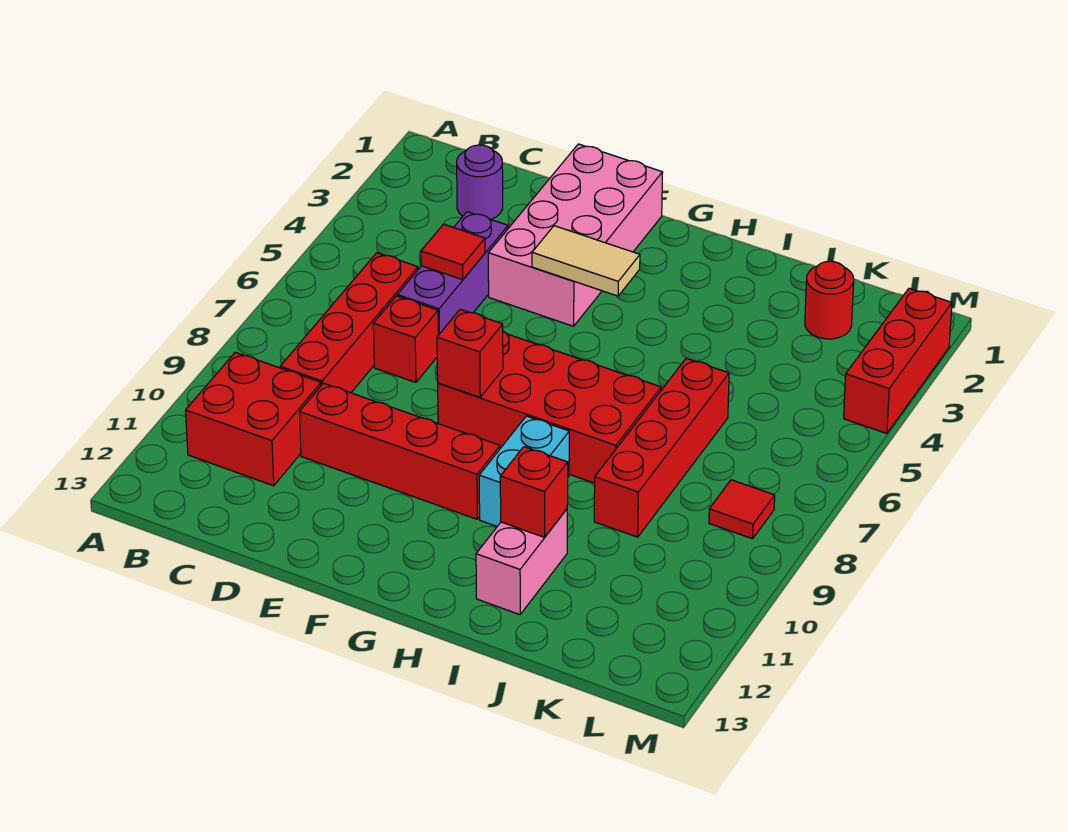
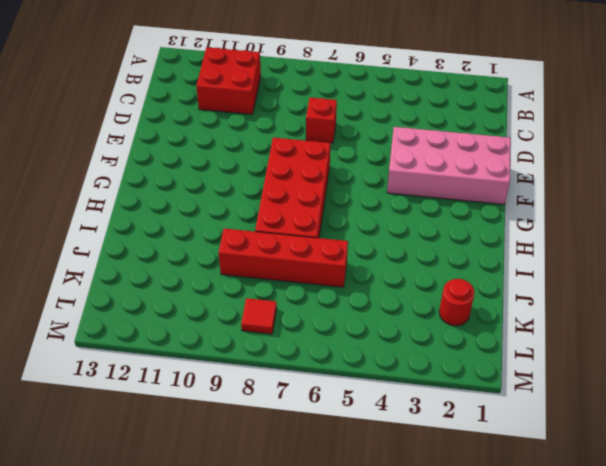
none -> purple 1x1 round brick [457,145,503,219]
none -> red 1x4 brick [280,253,418,393]
none -> purple 1x3 brick [397,212,508,335]

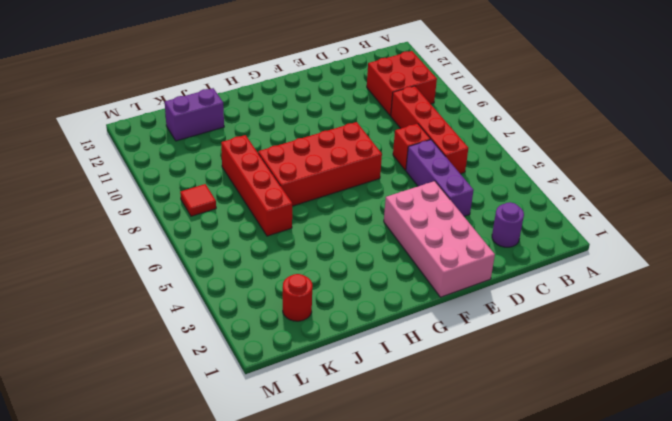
purple 1x2 brick [165,88,224,141] -> none
none -> red 1x4 brick [299,383,500,519]
none -> cyan 1x2 brick [479,416,569,526]
none -> pink 1x2 brick [476,509,567,615]

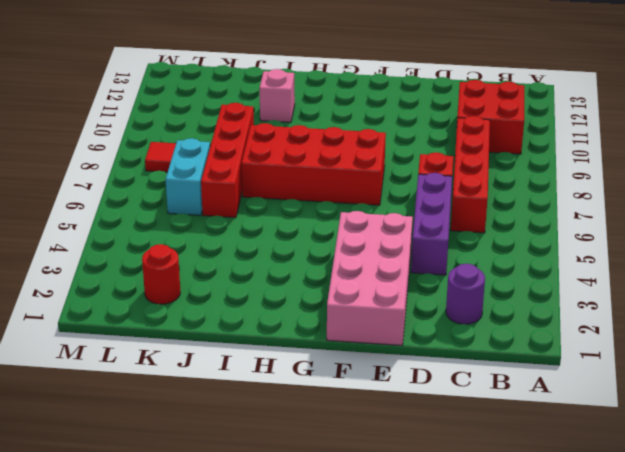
pink 1x1 brick [259,69,295,122] -> pink 1x2 brick [476,509,567,615]
cyan 1x2 brick [166,138,210,215] -> cyan 1x2 brick moved to [479,416,569,526]
none -> red 1x4 brick [299,383,500,519]
none -> red 1x3 brick [844,288,952,433]
none -> red 1x1 tile [421,224,485,280]

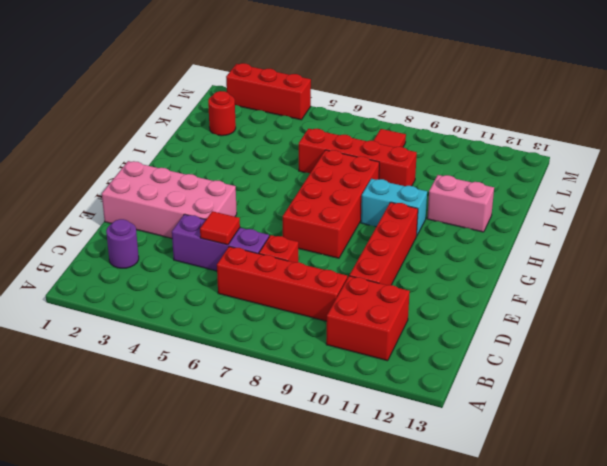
none -> tan 1x2 tile [532,226,640,296]
none -> red 1x1 brick [437,309,503,397]
none -> red 1x1 brick [500,447,568,537]

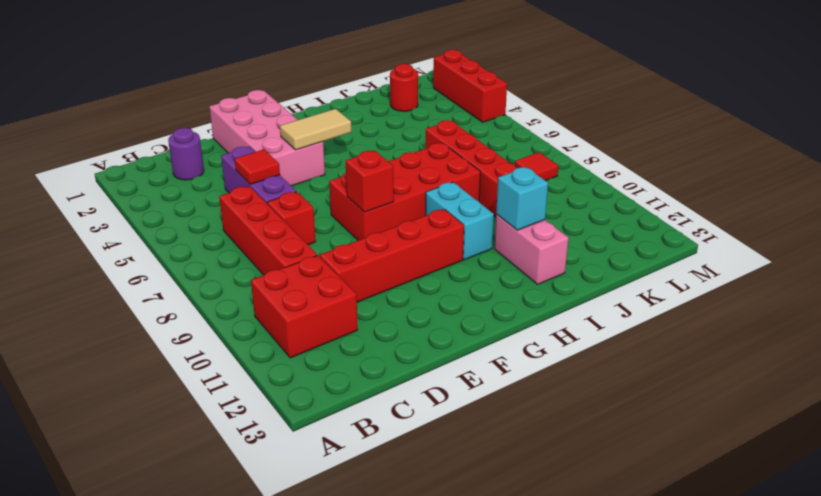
cyan 1x1 brick [496,167,548,230] -> red 1x1 brick [500,447,568,537]

